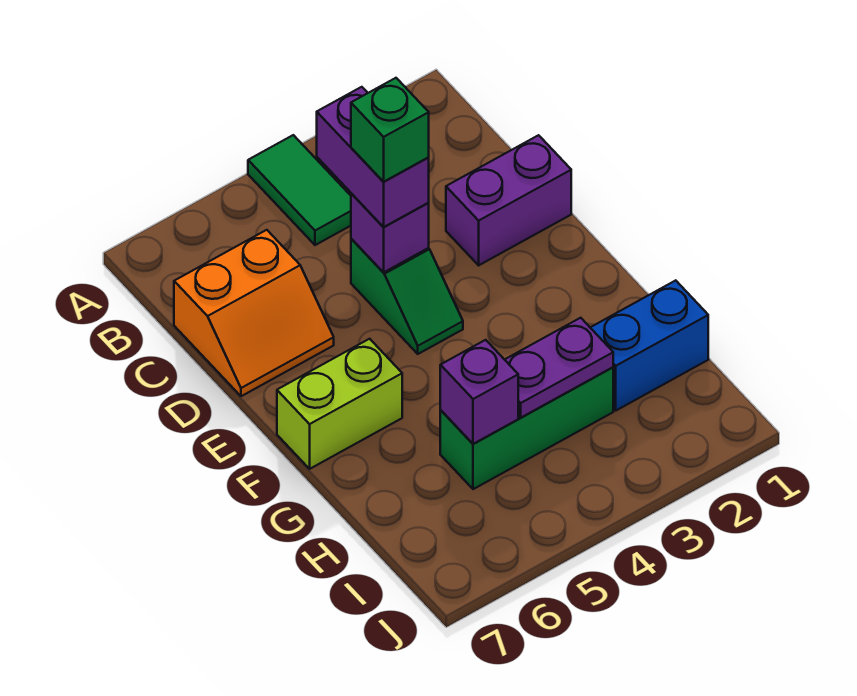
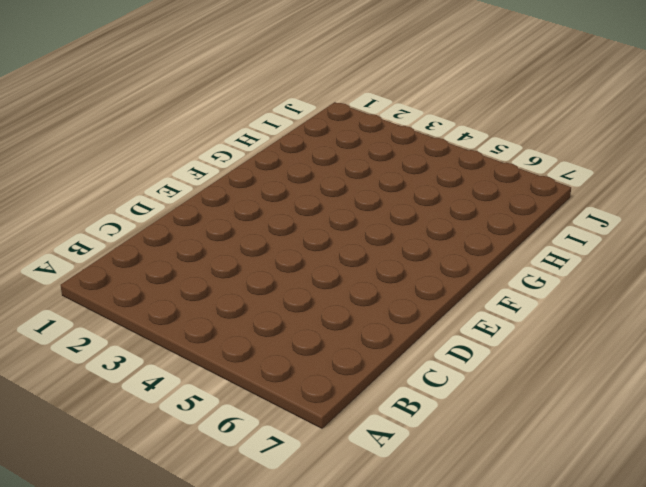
none -> green 1x2 tile [248,135,351,245]
none -> orange 2x2 slope [174,230,334,396]
none -> purple 1x2 brick [446,135,571,265]

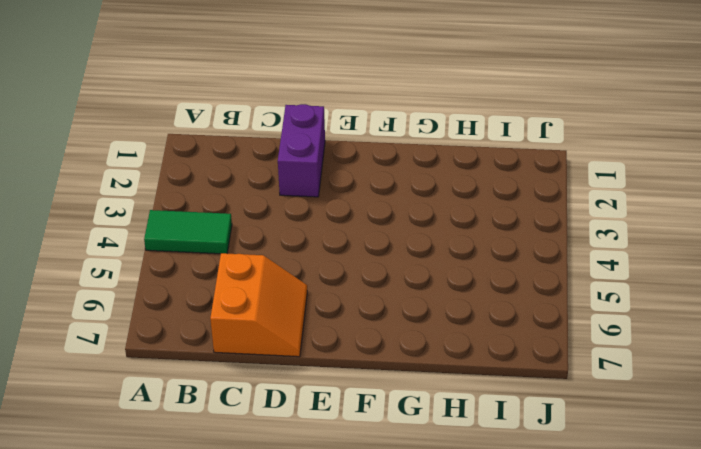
none -> green 1x2 slope [351,239,463,354]
none -> lime 1x2 brick [277,339,402,469]
none -> blue 1x2 brick [590,280,708,410]

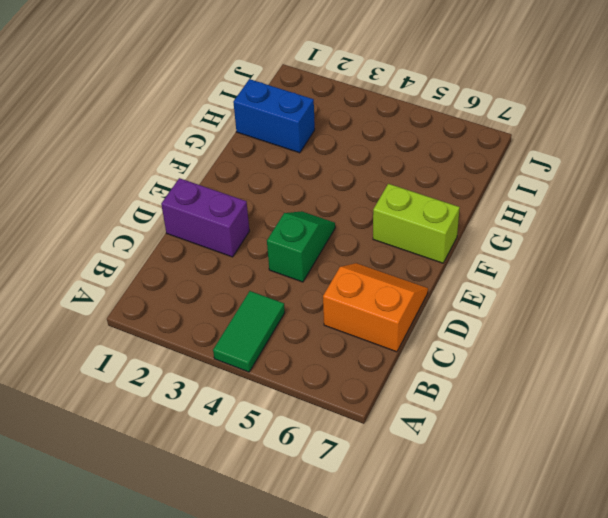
none -> green 1x3 brick [440,367,613,489]
none -> purple 1x1 brick [351,193,429,273]
none -> purple 1x2 plate [505,318,613,417]

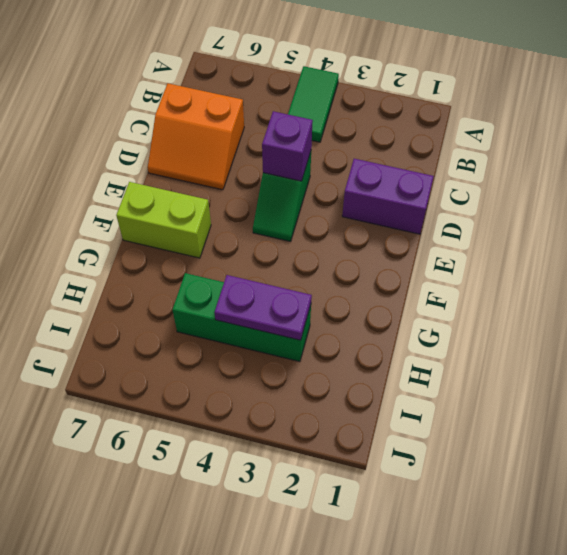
none -> blue 1x2 brick [590,280,708,410]
none -> purple 1x1 brick [440,340,518,444]
none -> purple 1x2 brick [317,87,429,227]

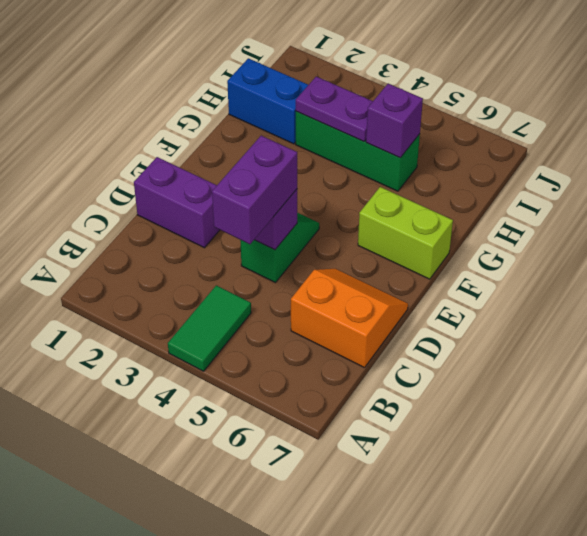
none -> green 1x1 brick [351,78,429,182]

